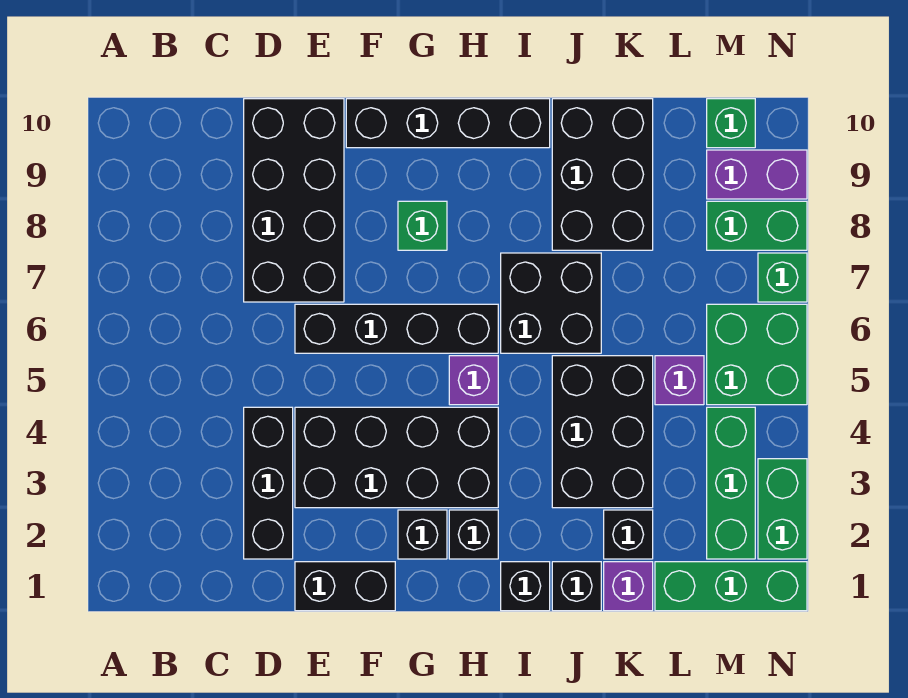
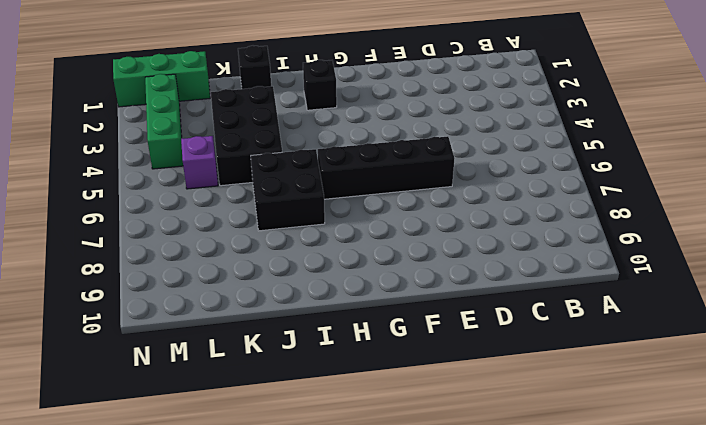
none -> black 1x3 brick [244,407,293,559]
none -> black 2x4 brick [244,99,344,302]
none -> black 1x2 brick [295,562,395,611]

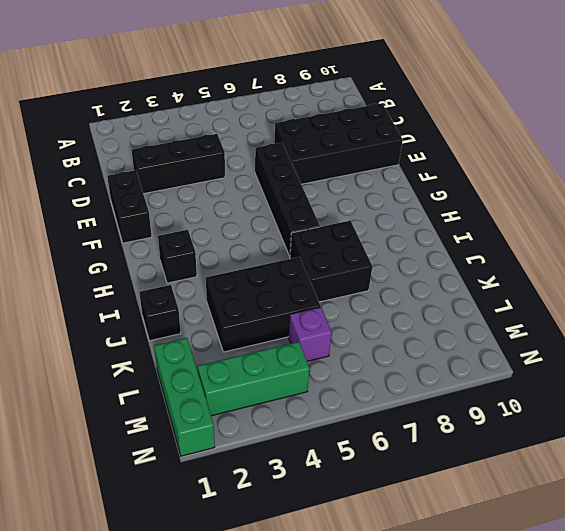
none -> black 2x4 brick [295,407,498,508]
none -> black 1x4 brick [346,99,550,148]
none -> black 1x1 brick [398,510,447,559]

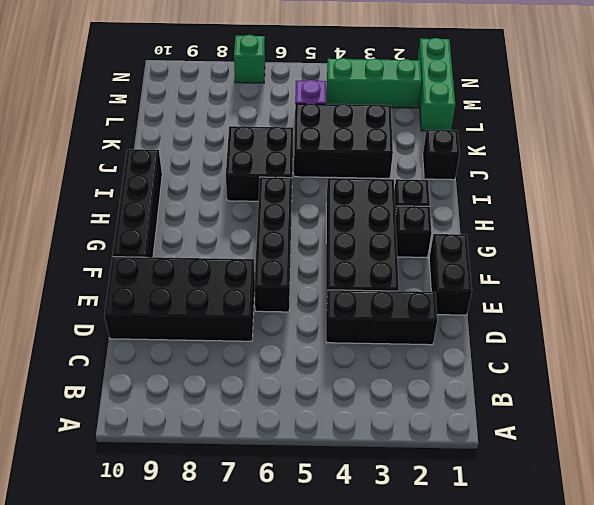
none -> green 1x1 brick [398,201,447,250]
none -> purple 1x1 brick [449,356,498,405]
none -> black 1x1 brick [501,562,550,611]

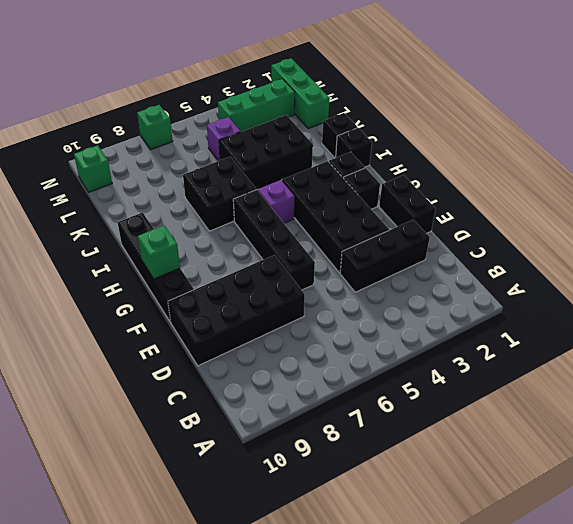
green 1x1 brick [138,226,180,279] -> green 1x1 brick moved to [398,201,447,250]
none -> black 2x3 brick [552,99,653,250]
none -> purple 1x1 brick [604,562,653,611]
none -> black 1x1 brick [604,510,653,559]

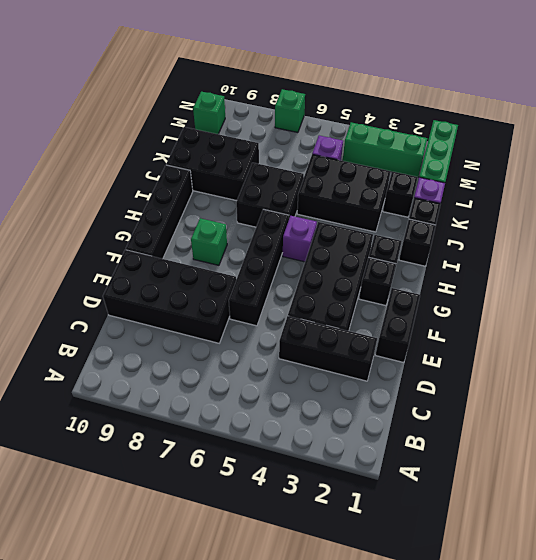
none -> green 2x2 brick [707,304,807,405]
none -> green 1x2 brick [707,201,807,250]
none -> purple 1x2 brick [707,150,807,199]

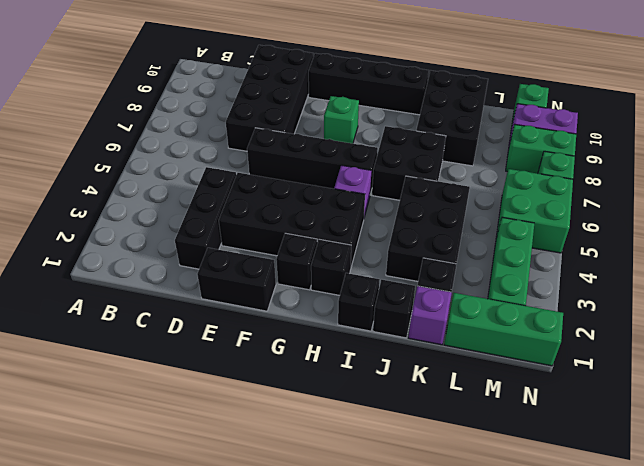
none -> purple 1x1 brick [655,356,704,405]
none -> green 1x2 brick [758,459,807,559]

